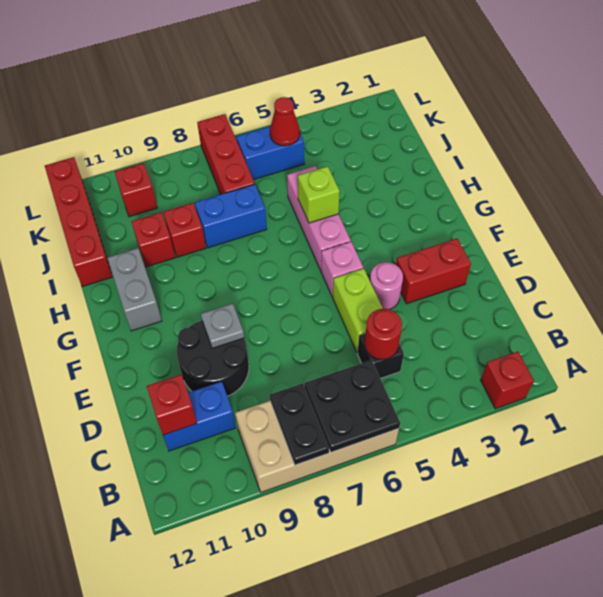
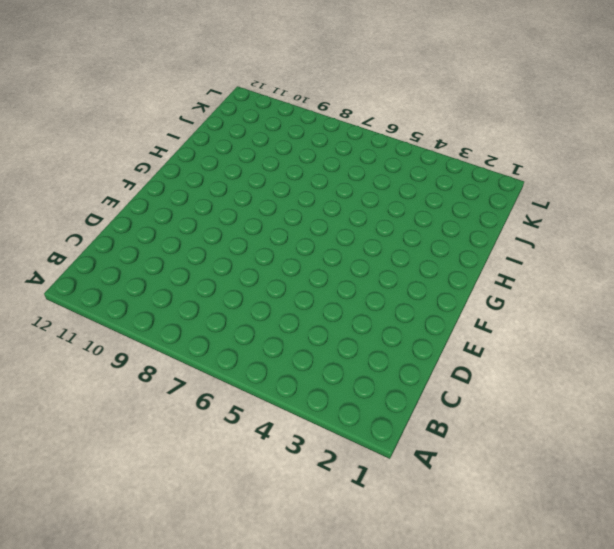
none -> red 1x1 brick [481,352,534,409]
none -> tan 2x4 brick [235,401,399,492]
none -> black 1x1 brick [357,333,404,378]

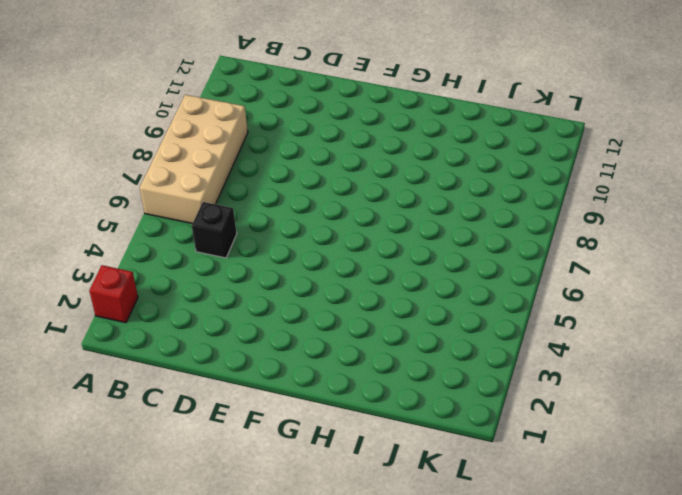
none -> blue 1x2 brick [163,381,236,451]
none -> lime 1x2 brick [333,268,383,353]
none -> black 2x2 round brick [177,321,249,396]

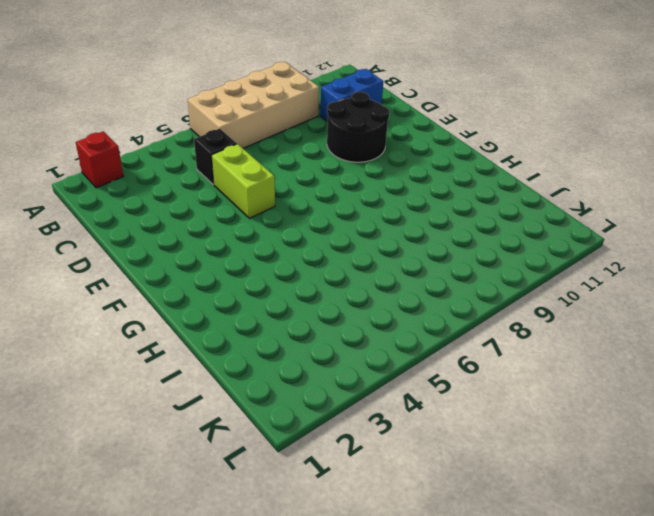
none -> red 1x2 brick [396,239,471,304]
none -> pink 1x1 round brick [370,262,403,309]
none -> pink 1x1 brick [321,242,363,297]

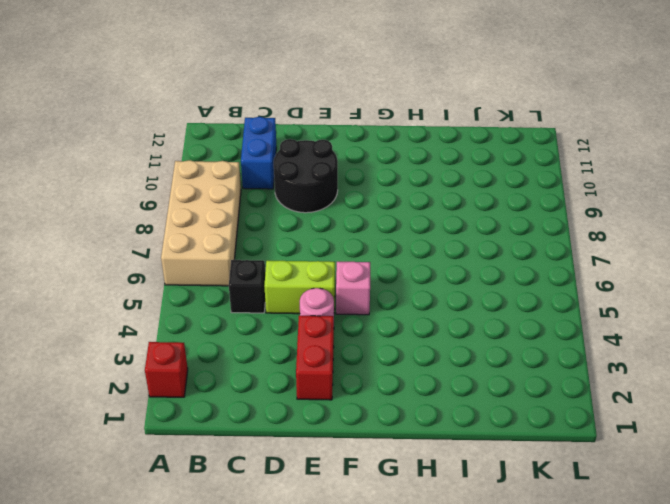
none -> pink 1x3 brick [287,166,351,270]
none -> grey 1x2 brick [108,248,162,331]
none -> blue 1x2 brick [195,184,267,248]

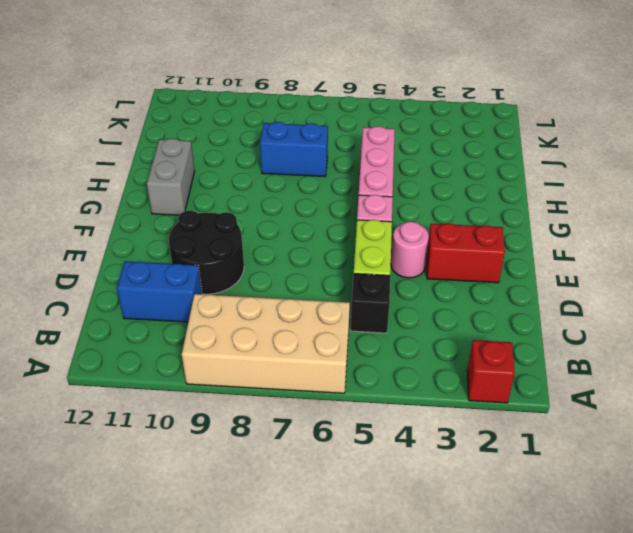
none -> red 1x1 brick [163,203,206,257]
none -> red 1x1 brick [131,213,175,267]
none -> red 1x4 brick [45,157,112,287]

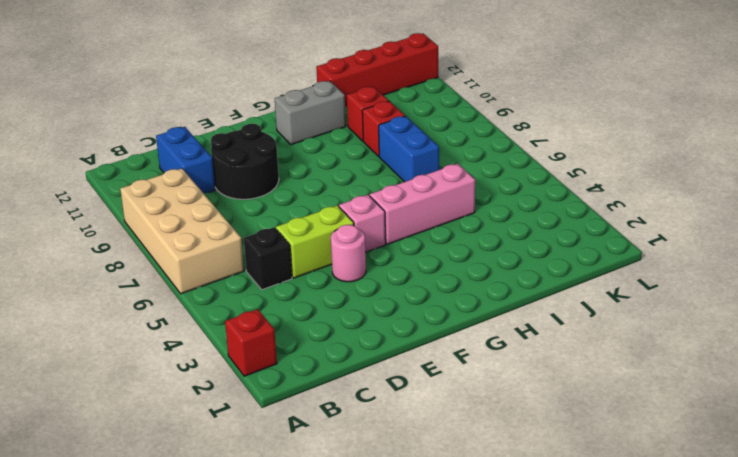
none -> red 1x2 brick [396,239,471,304]
none -> red 1x3 brick [197,114,255,194]
none -> blue 1x2 brick [236,127,304,180]

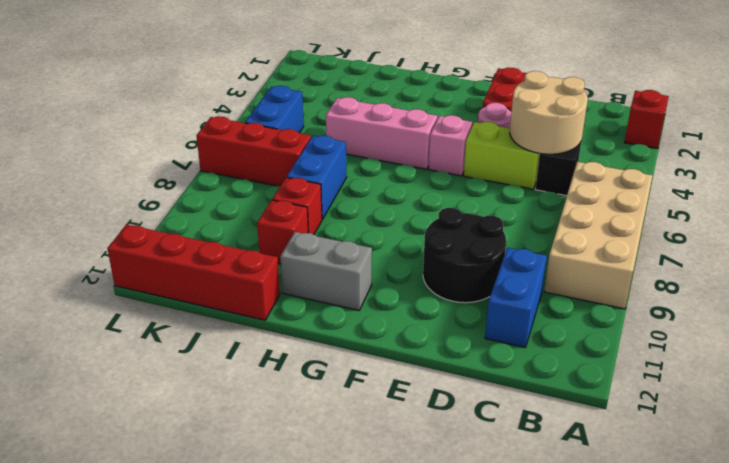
tan 2x2 round brick [510,71,588,154] -> red 1x1 round brick [364,309,402,360]
none -> red 1x1 brick [115,163,157,217]
none -> black 2x2 plate [305,360,400,452]
none -> black 1x2 plate [270,383,329,465]

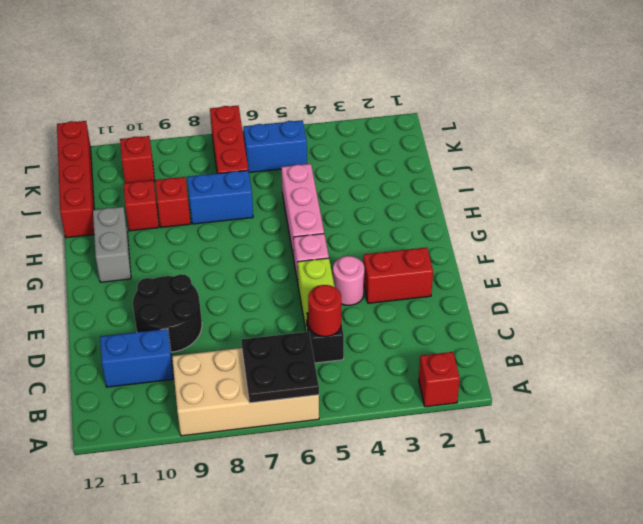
none -> black 1x2 plate [270,383,329,465]
none -> red 1x1 brick [147,374,197,435]
none -> grey 1x1 plate [201,304,244,348]

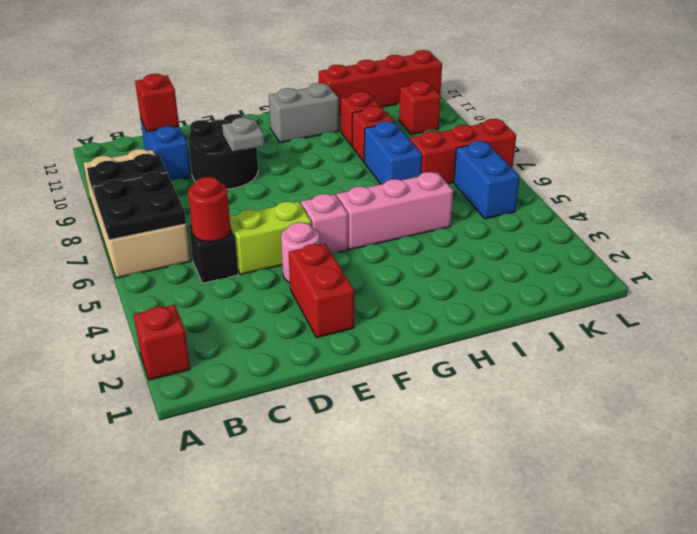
none -> lime 1x1 brick [297,166,340,223]
none -> red 1x1 cone [270,97,300,146]

